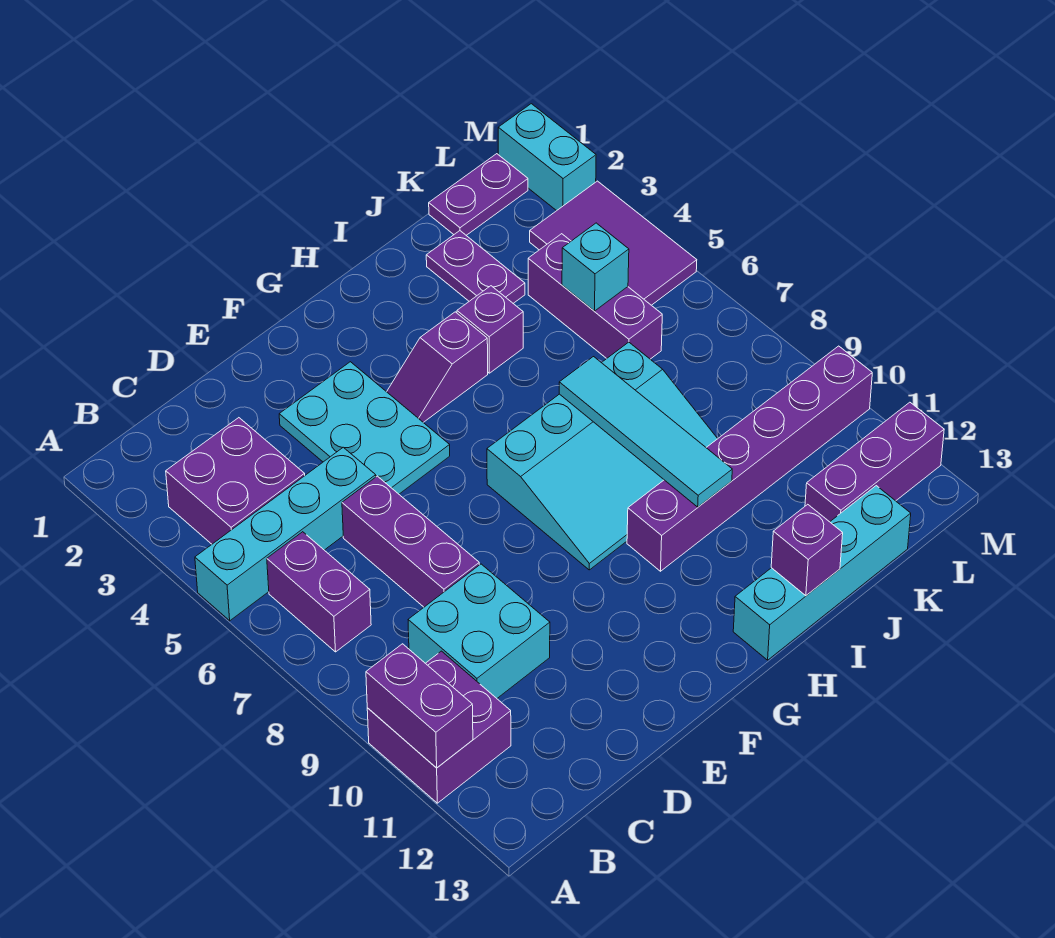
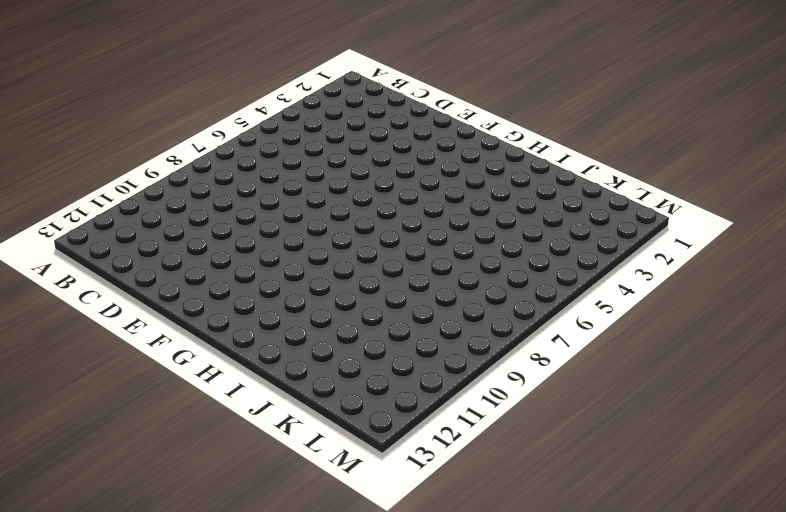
none -> cyan 1x4 brick [195,447,376,621]
none -> purple 2x2 brick [367,651,511,803]
none -> purple 2x2 brick [166,418,305,544]

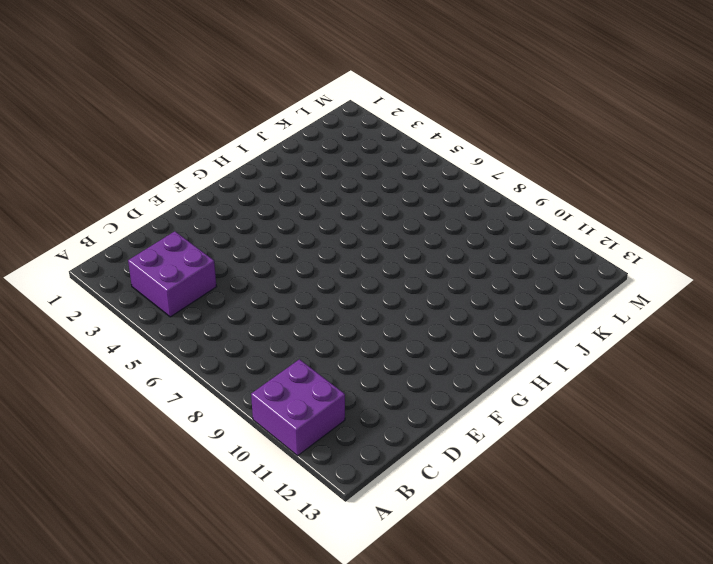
none -> cyan 1x4 brick [195,447,376,621]
none -> purple 1x2 brick [267,532,371,652]
none -> cyan 2x2 brick [408,564,550,698]

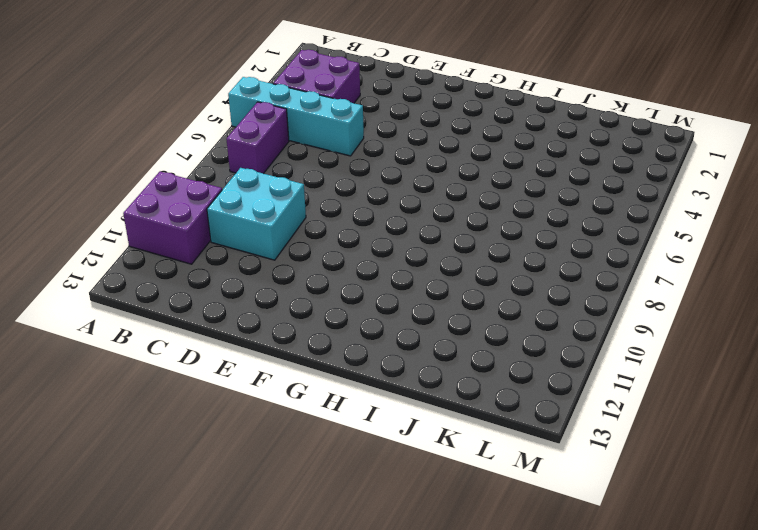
none -> purple 1x3 brick [342,476,479,607]
none -> cyan 2x3 plate [279,362,450,494]
none -> purple 1x2 slope [387,312,488,422]

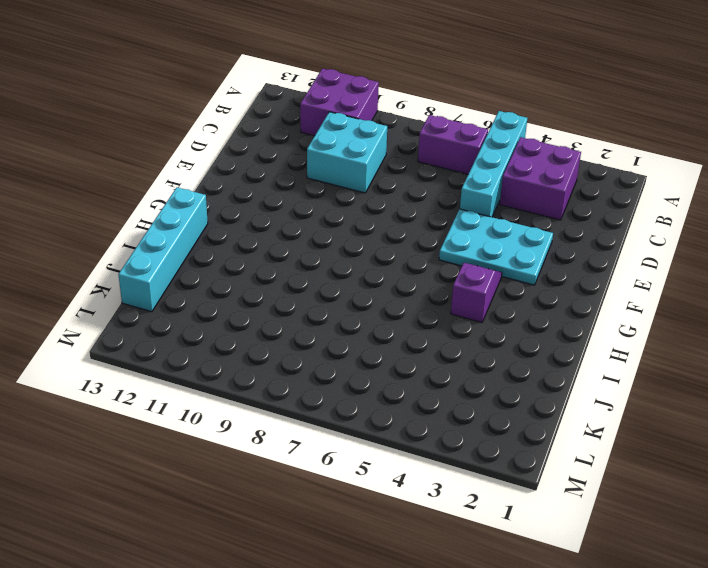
none -> purple 1x3 brick [342,476,479,607]
none -> cyan 3x4 slope [487,342,718,570]
none -> purple 1x6 brick [627,346,872,571]

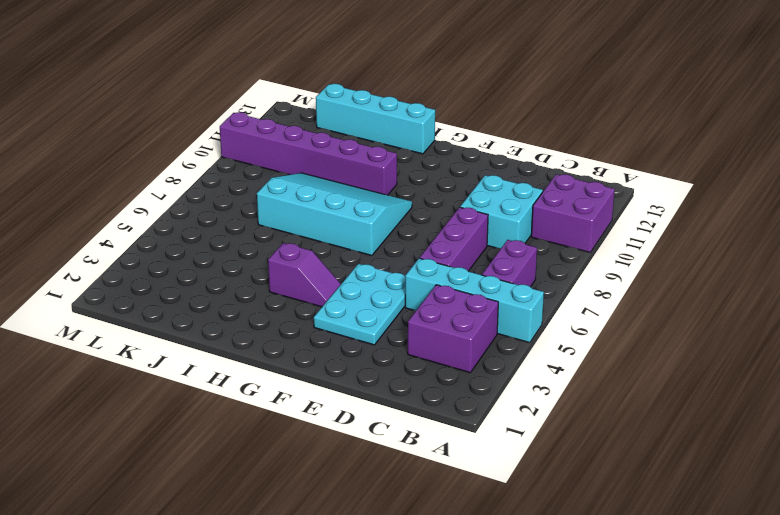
none -> purple 1x1 brick [457,286,523,373]
none -> purple 1x2 plate [426,231,525,303]
none -> purple 1x2 plate [429,154,528,235]

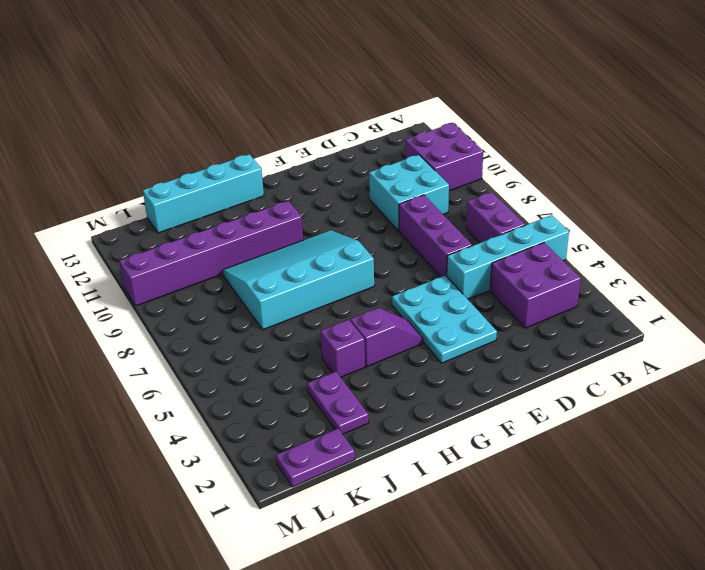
none -> purple 1x3 brick [528,234,662,359]
none -> purple 1x3 brick [805,402,944,522]
none -> purple 2x3 tile [530,181,697,305]

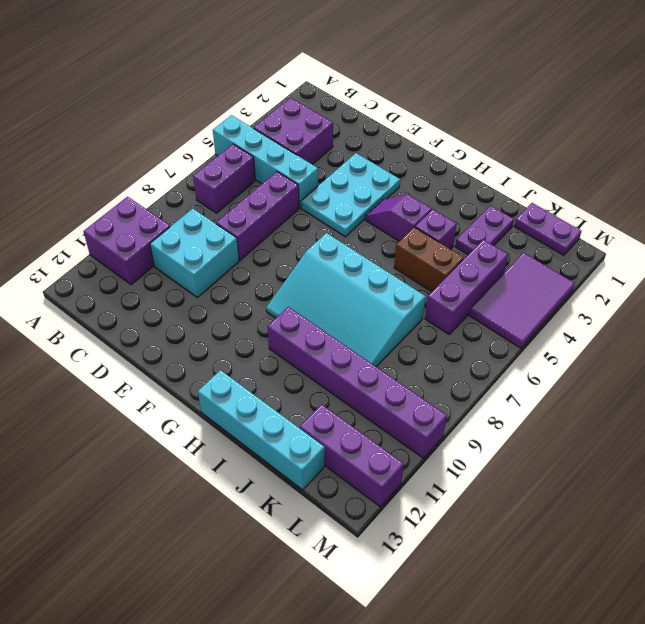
brown 1x2 brick [394,227,464,292] -> none
none -> cyan 1x2 brick [498,104,596,211]
none -> purple 1x2 brick [366,644,473,768]
none -> cyan 1x4 tile [559,357,732,507]

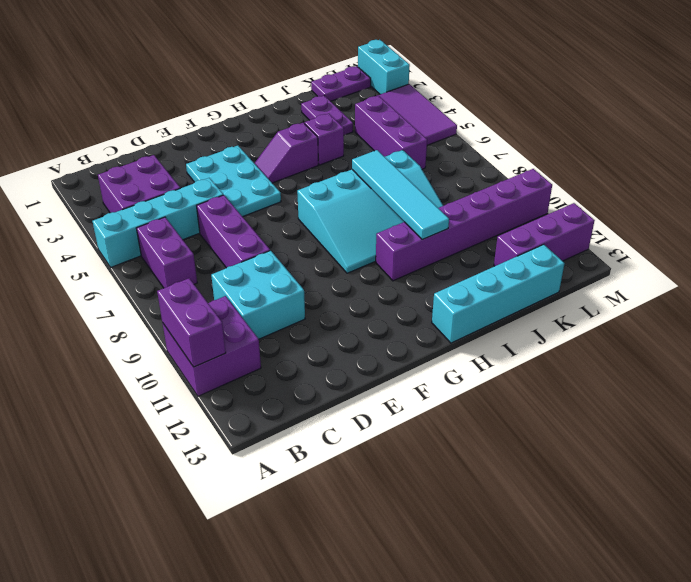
none -> purple 1x1 brick [771,504,843,596]
none -> cyan 1x1 brick [562,223,629,311]

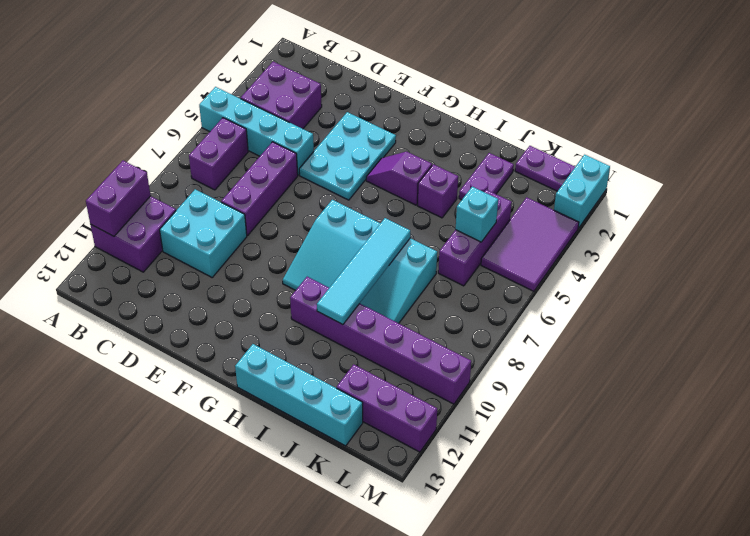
none -> purple 1x1 brick [771,504,843,596]

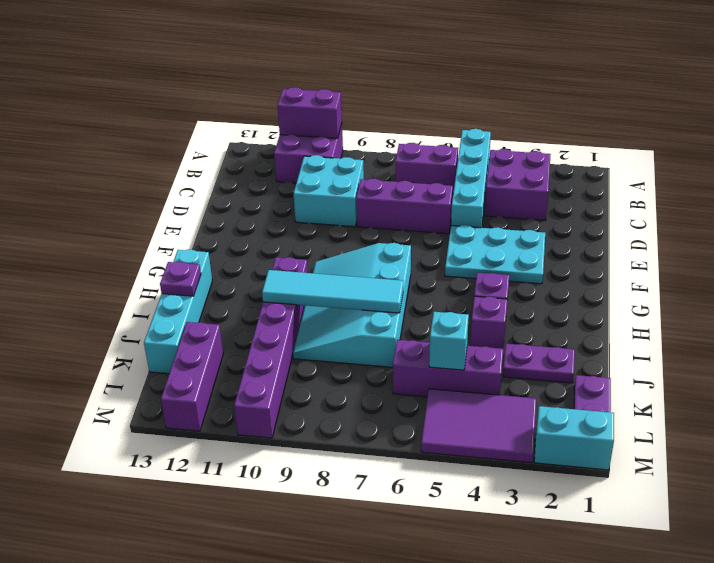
purple 1x1 plate [160,262,201,296] -> purple 1x1 brick [771,504,843,596]

